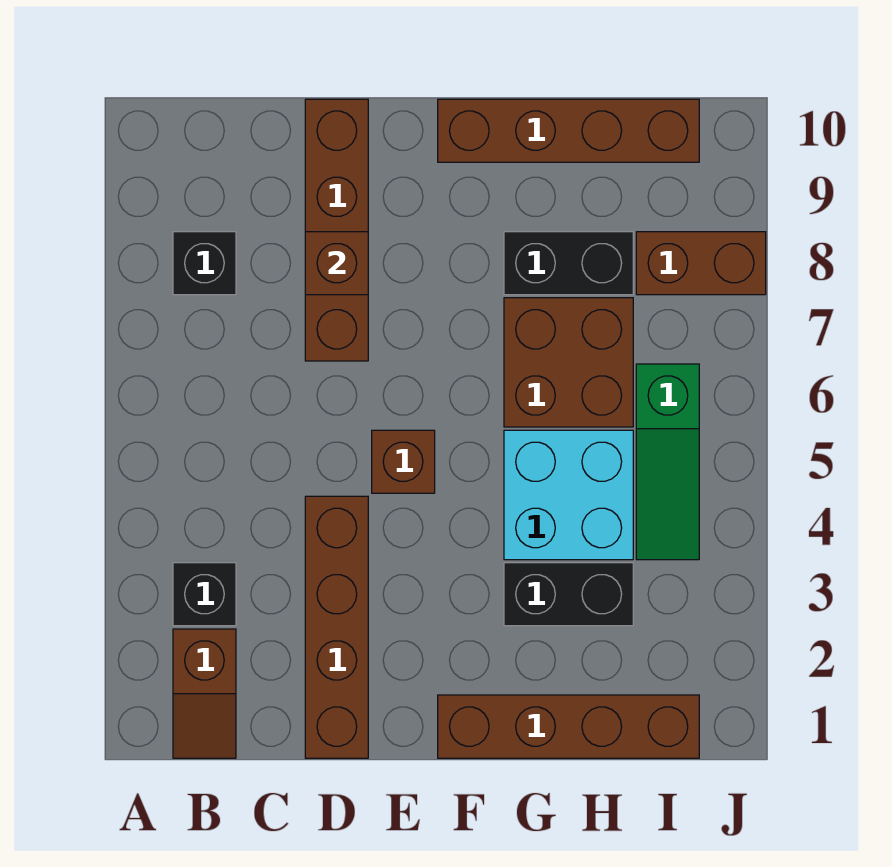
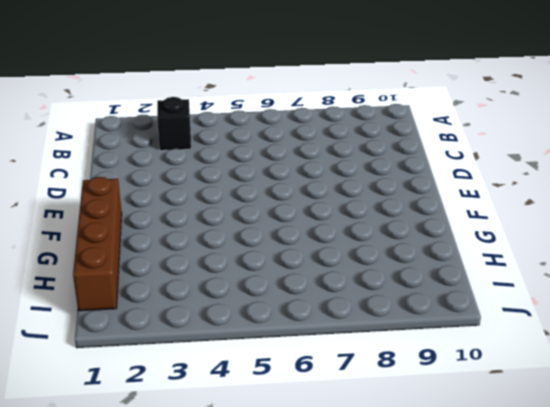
none -> brown 1x2 slope [173,629,236,758]
none -> black 1x1 brick [173,232,236,295]
none -> brown 1x4 brick [305,496,368,758]

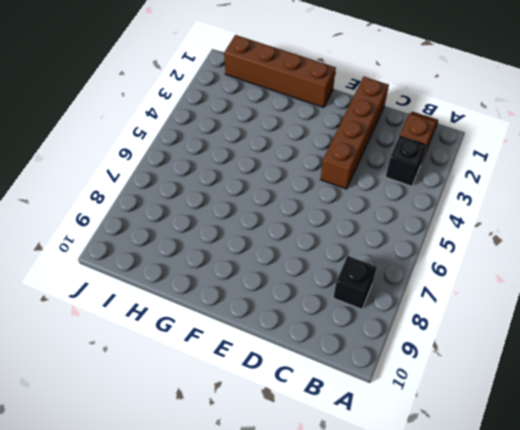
none -> brown 1x4 brick [305,99,368,361]
none -> brown 1x1 brick [372,430,435,493]
none -> brown 1x4 brick [438,99,699,162]

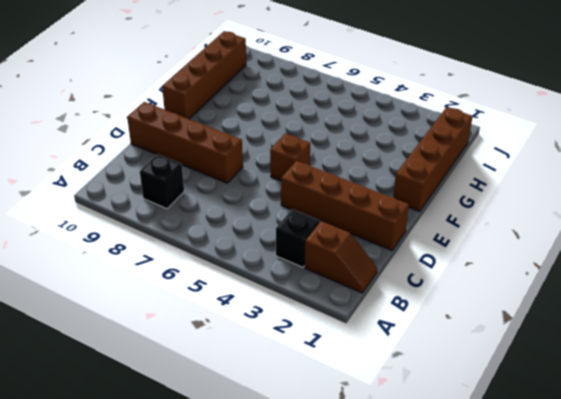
none -> black 1x2 brick [504,563,633,626]
none -> cyan 2x2 brick [504,430,633,560]
none -> brown 2x2 brick [504,298,633,427]

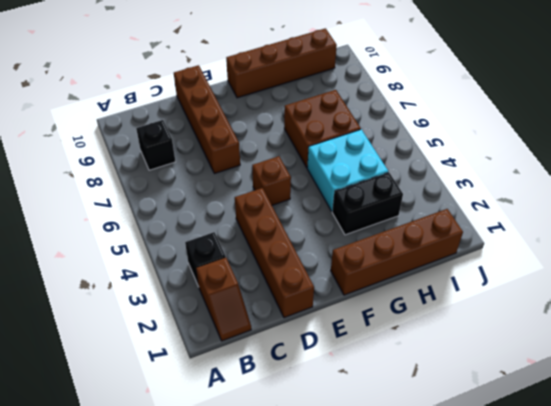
none -> black 1x2 brick [504,232,633,295]
none -> green 1x3 slope [636,364,699,560]
none -> brown 1x2 brick [636,232,766,295]

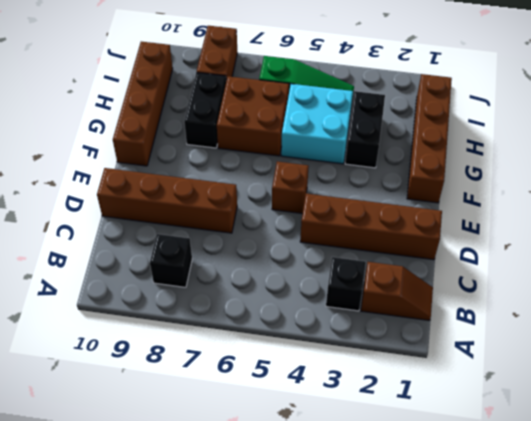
none -> brown 1x1 brick [305,232,368,295]

